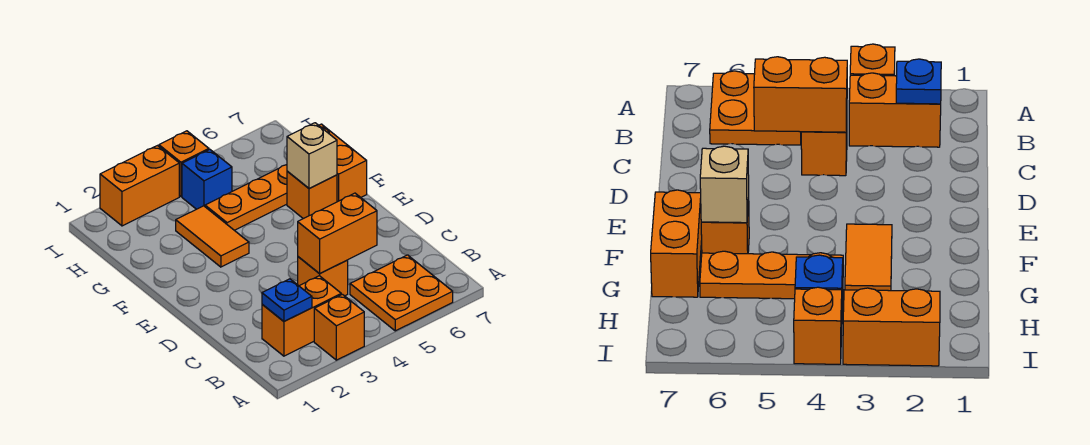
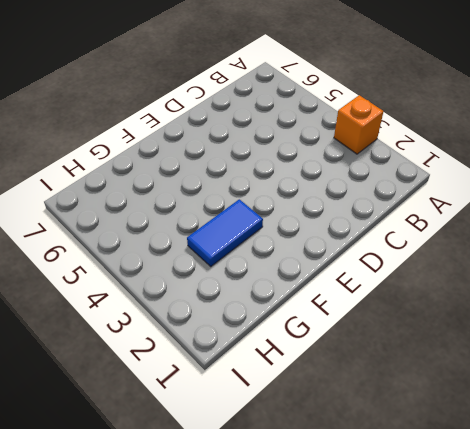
blue 1x2 tile [187,199,263,266] -> orange 1x2 tile [176,206,249,267]
none -> orange 2x2 plate [350,255,453,331]
none -> orange 1x2 brick [262,276,341,356]
none -> orange 1x1 brick [298,257,348,296]

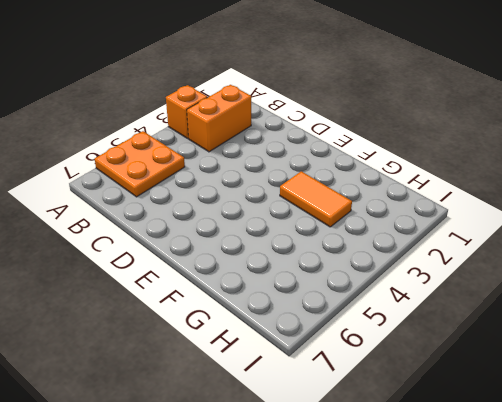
none -> orange 1x1 brick [298,257,348,296]
none -> orange 1x1 brick [287,171,337,219]
none -> orange 1x2 brick [319,124,367,202]

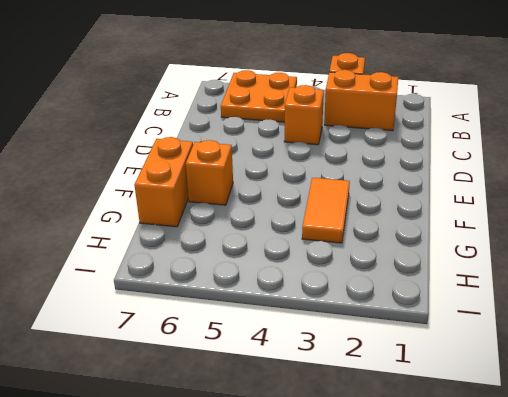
none -> orange 1x3 plate [205,165,287,230]
none -> blue 1x1 brick [182,150,232,209]
none -> orange 1x2 brick [100,146,179,226]

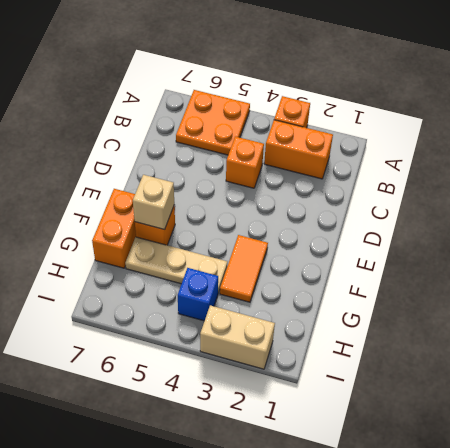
tan 1x3 plate [125,237,227,293] -> orange 1x3 plate [205,165,287,230]
tan 1x2 brick [200,305,275,369] -> orange 1x2 brick [100,146,179,226]
none -> orange 1x1 brick [159,131,209,196]
none -> blue 1x1 plate [262,279,312,321]
none -> orange 1x2 brick [298,193,377,274]

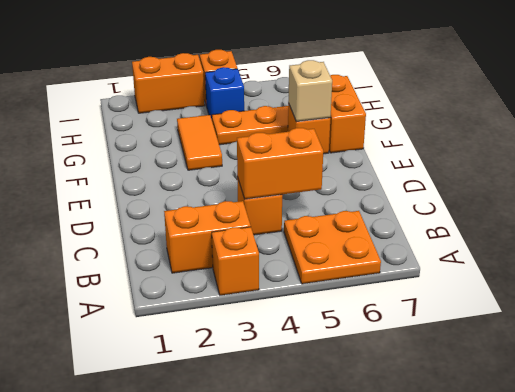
none -> blue 1x1 plate [262,279,312,321]

